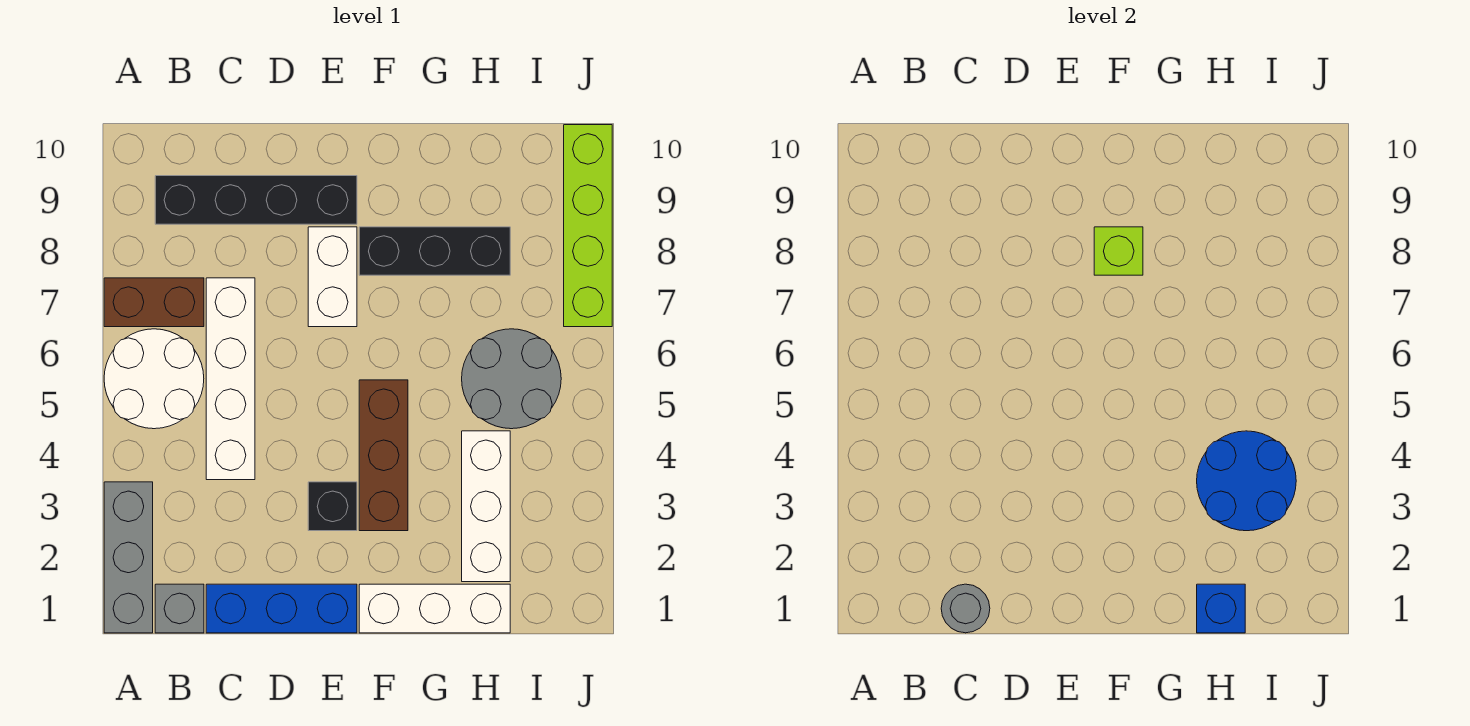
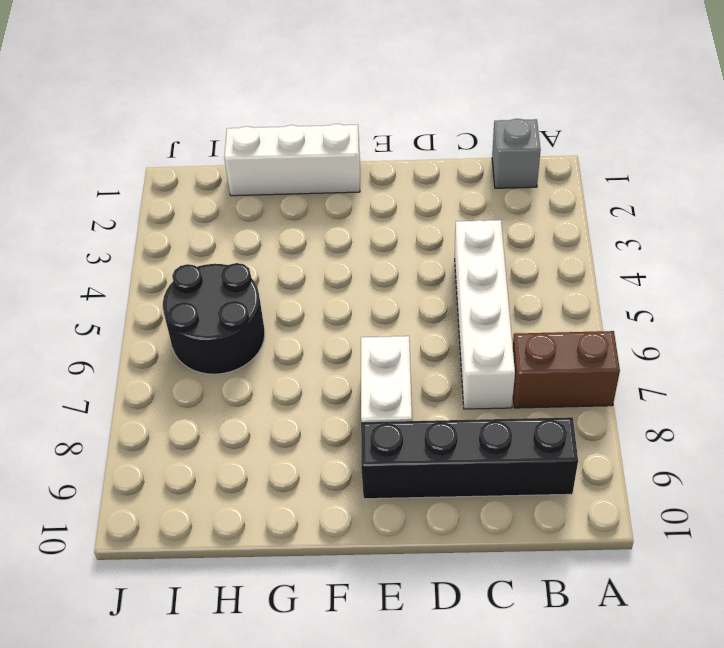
black 2x2 round brick [163,263,265,374] -> grey 2x2 round brick [462,329,561,429]
none -> grey 1x3 brick [104,482,153,633]
none -> white 2x2 round brick [104,329,204,429]
none -> blue 1x3 brick [206,584,357,633]

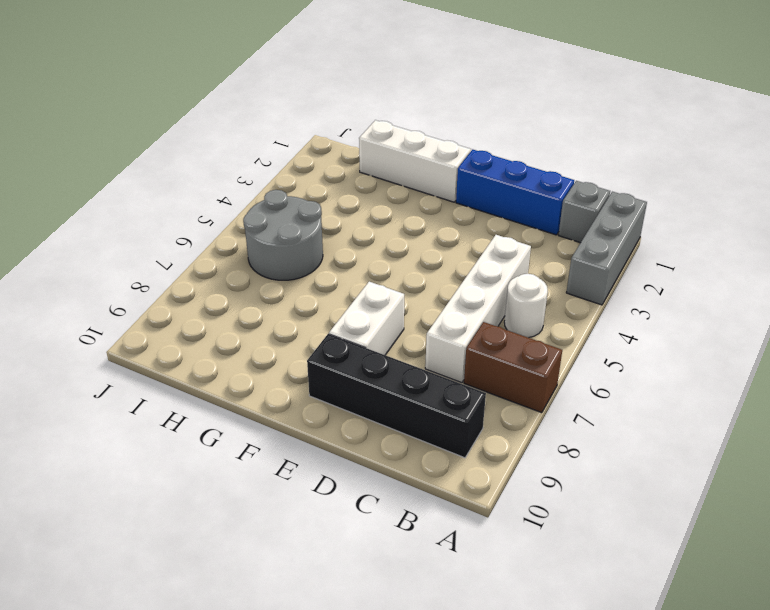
white 1x1 round brick [504,274,548,338] -> white 2x2 round brick [104,329,204,429]
none -> black 1x1 brick [308,482,357,531]
none -> brown 1x3 brick [359,380,408,531]
none -> black 1x3 brick [359,227,510,275]

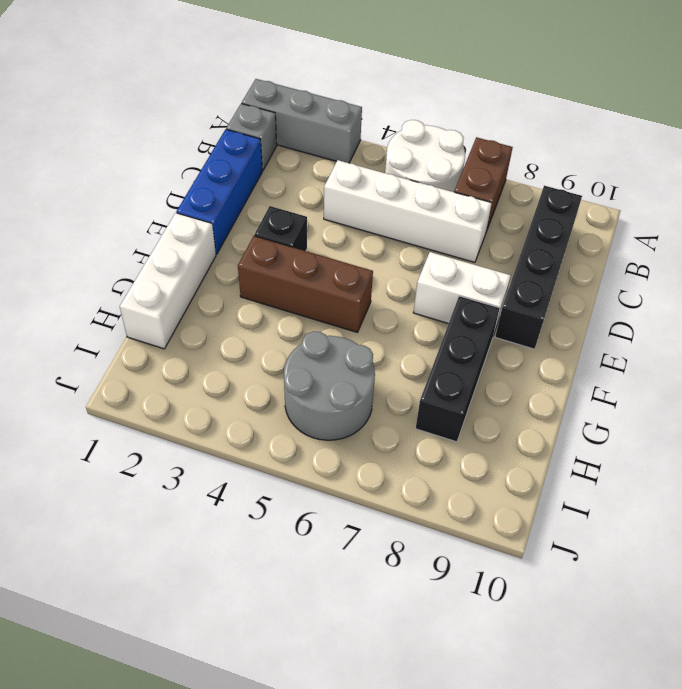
none -> white 1x3 brick [462,431,510,582]
none -> lime 1x4 brick [564,125,612,327]
none -> grey 1x1 round brick [941,584,990,633]

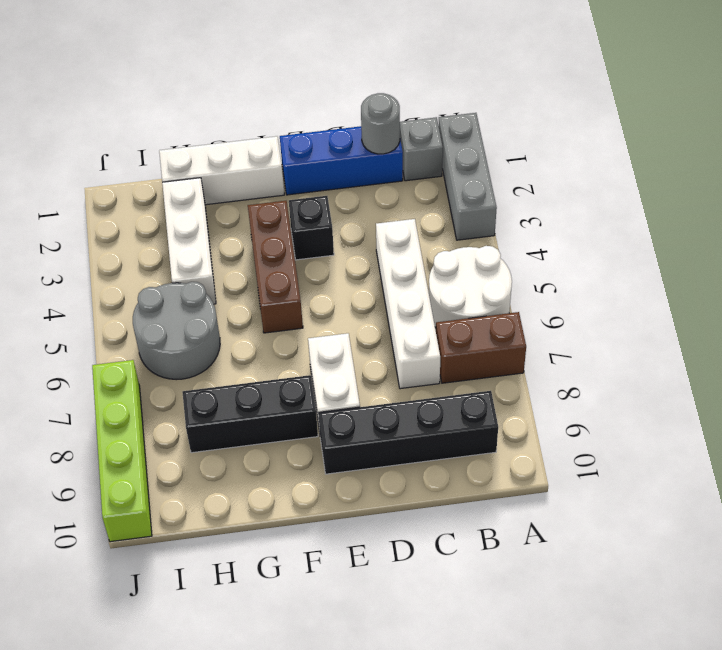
none -> lime 1x1 brick [1094,227,1143,275]
none -> blue 1x1 brick [1197,584,1245,633]
none -> blue 2x2 round brick [1197,431,1296,531]

